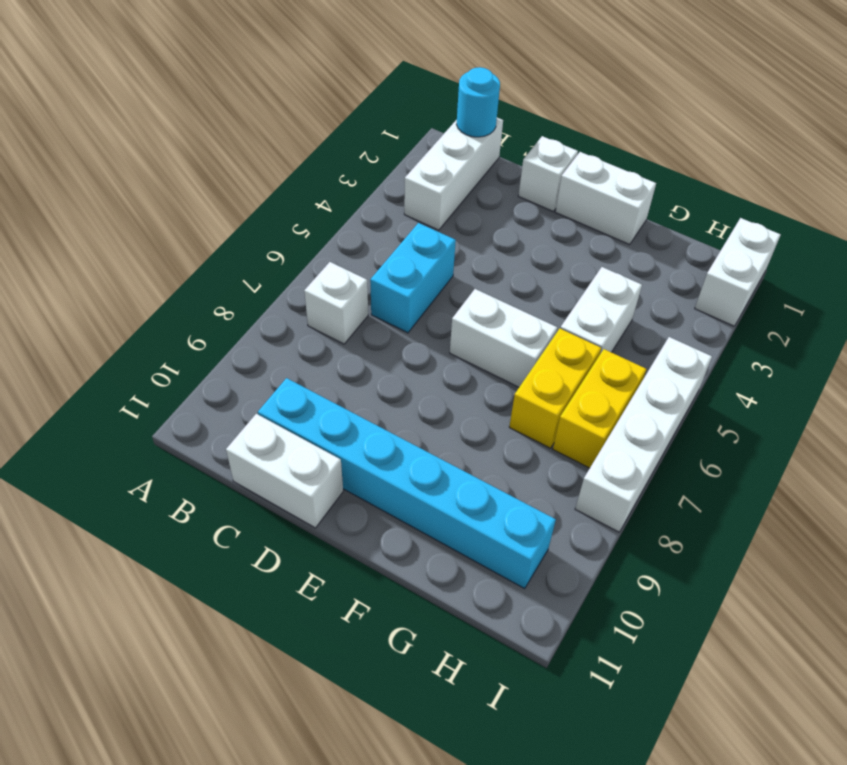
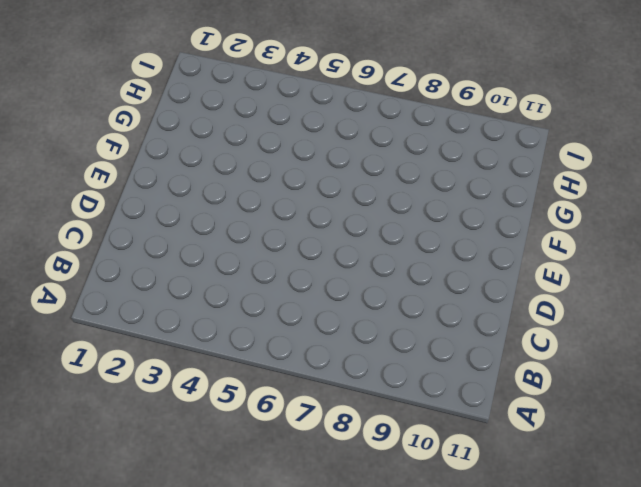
none -> white 1x3 brick [404,118,503,230]
none -> white 1x1 brick [304,262,368,344]
none -> cyan 1x2 brick [370,223,456,333]

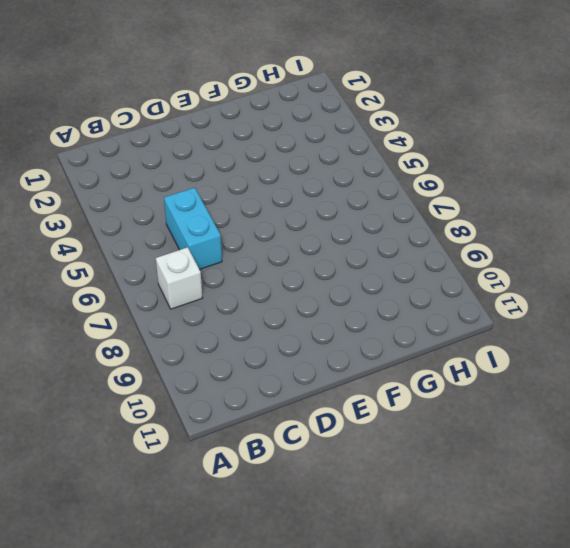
none -> white 1x3 brick [404,118,503,230]
none -> cyan 1x6 brick [258,378,556,589]
none -> white 1x2 brick [226,414,343,528]

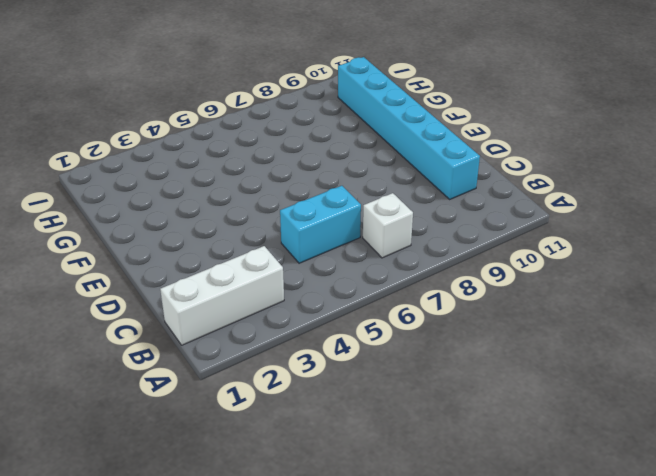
none -> white 1x2 brick [226,414,343,528]
none -> white 1x1 brick [518,136,578,211]
none -> white 1x2 brick [555,152,656,244]

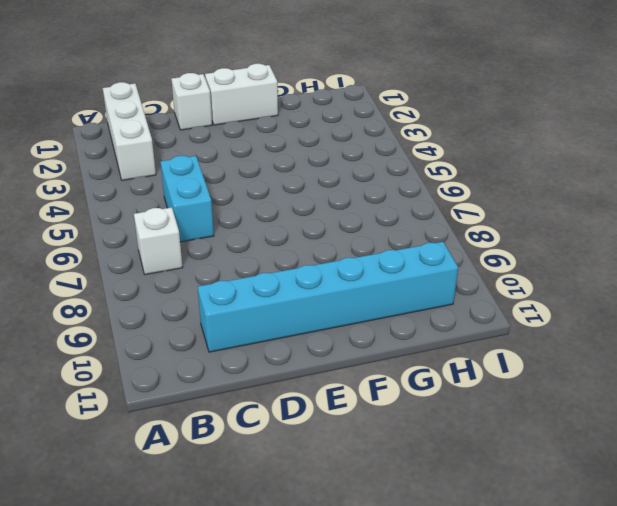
none -> white 1x2 brick [226,414,343,528]
none -> white 1x2 brick [450,289,557,387]
none -> white 1x2 brick [560,267,642,354]

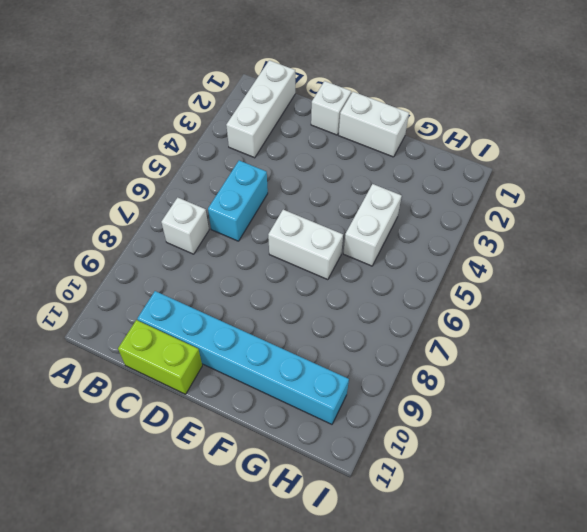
lime 1x2 brick [118,320,202,394] -> white 1x2 brick [226,414,343,528]
none -> yellow 1x2 brick [509,329,601,448]
none -> yellow 1x2 brick [553,349,646,468]
none -> white 1x2 brick [695,218,781,326]

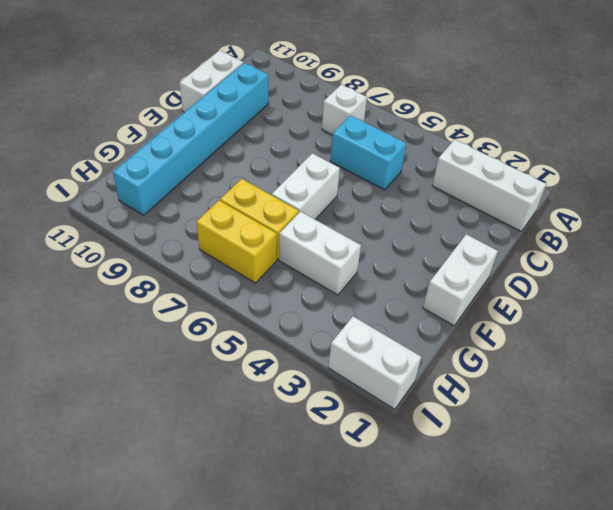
none -> white 1x1 brick [518,136,578,211]
none -> white 1x4 brick [575,337,712,532]
none -> cyan 1x1 round brick [456,67,500,137]

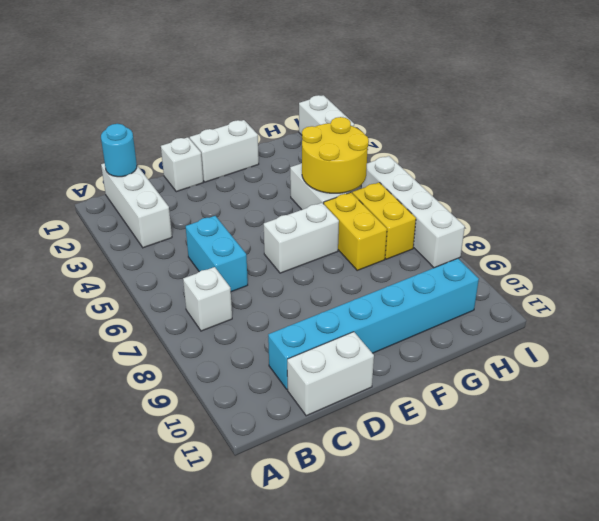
yellow 2x2 round brick [302,117,369,193] -> none

